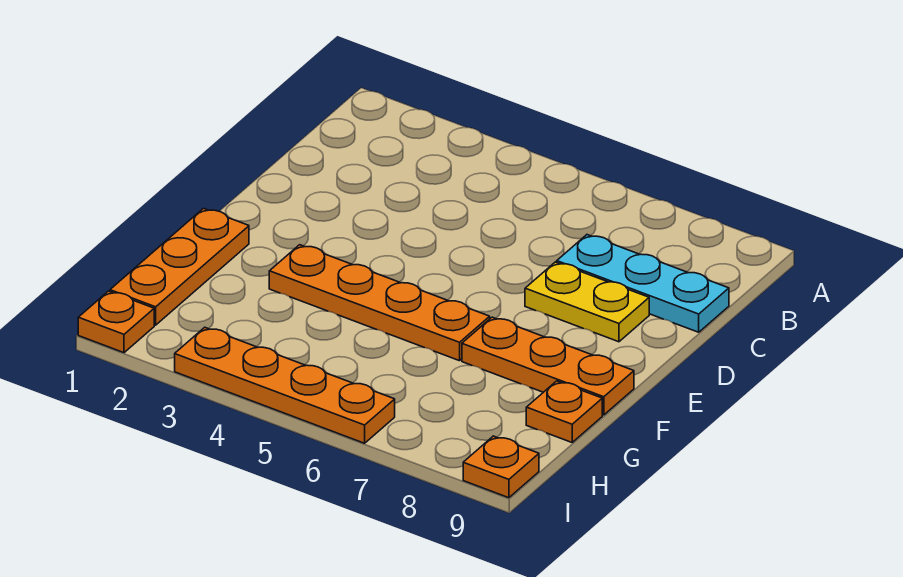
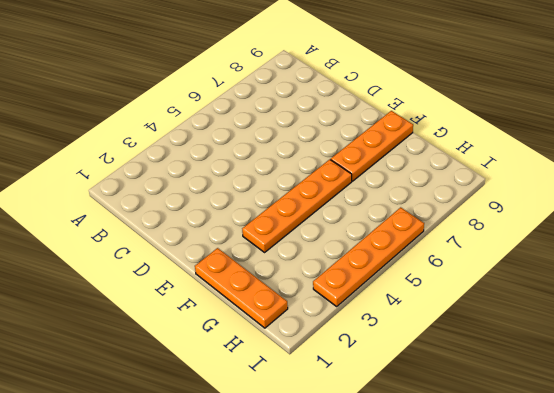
none -> cyan 1x3 plate [557,235,729,332]
none -> yellow 1x2 plate [525,262,649,342]

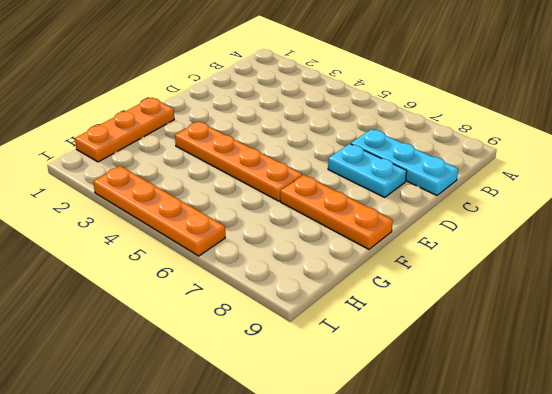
cyan 1x2 plate [328,144,407,197] -> yellow 1x2 plate [525,262,649,342]
none -> orange 1x1 plate [526,381,602,442]
none -> orange 1x1 plate [78,291,154,353]

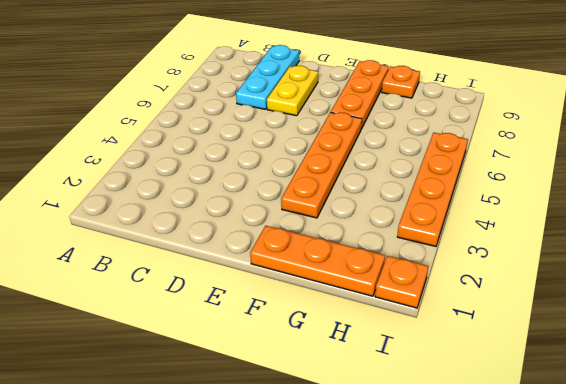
none -> orange 1x1 plate [463,436,539,498]

